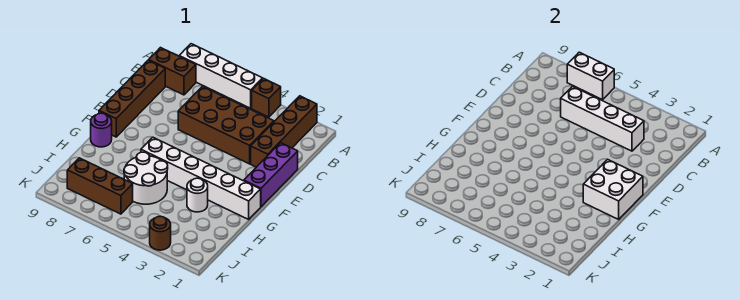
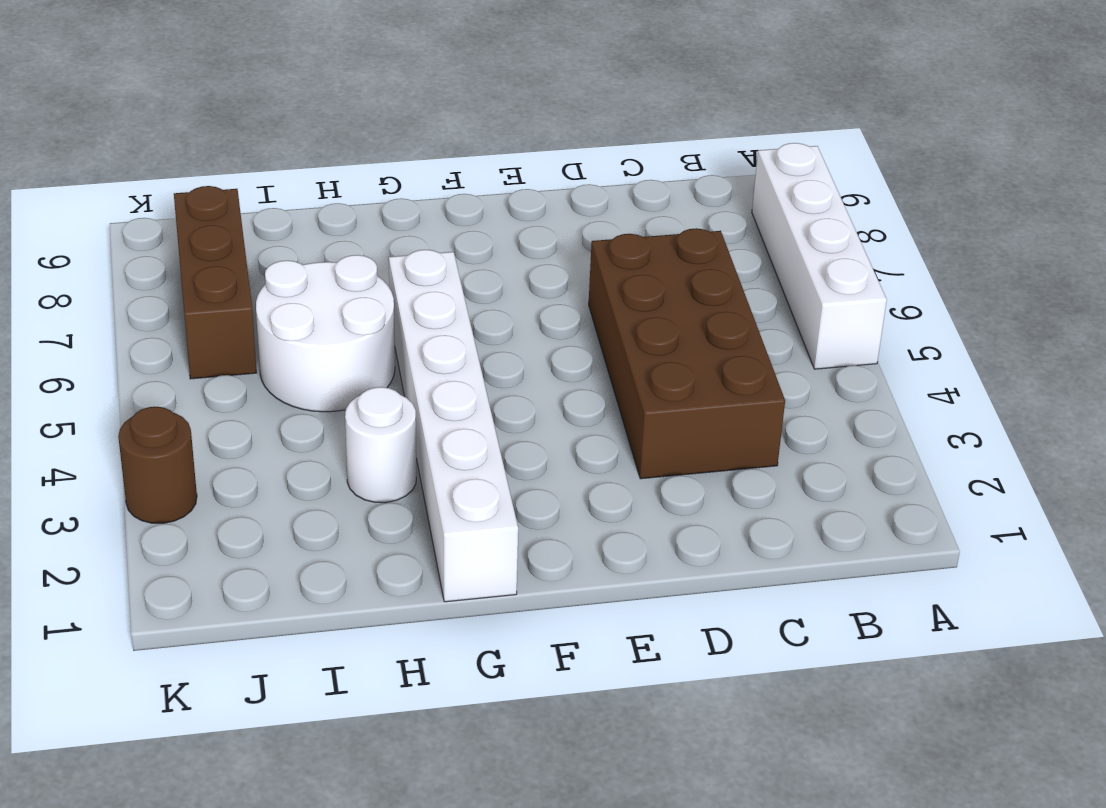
none -> brown 1x4 brick [251,96,317,167]
none -> brown 1x1 brick [252,79,281,117]
none -> brown 1x2 brick [149,48,196,95]

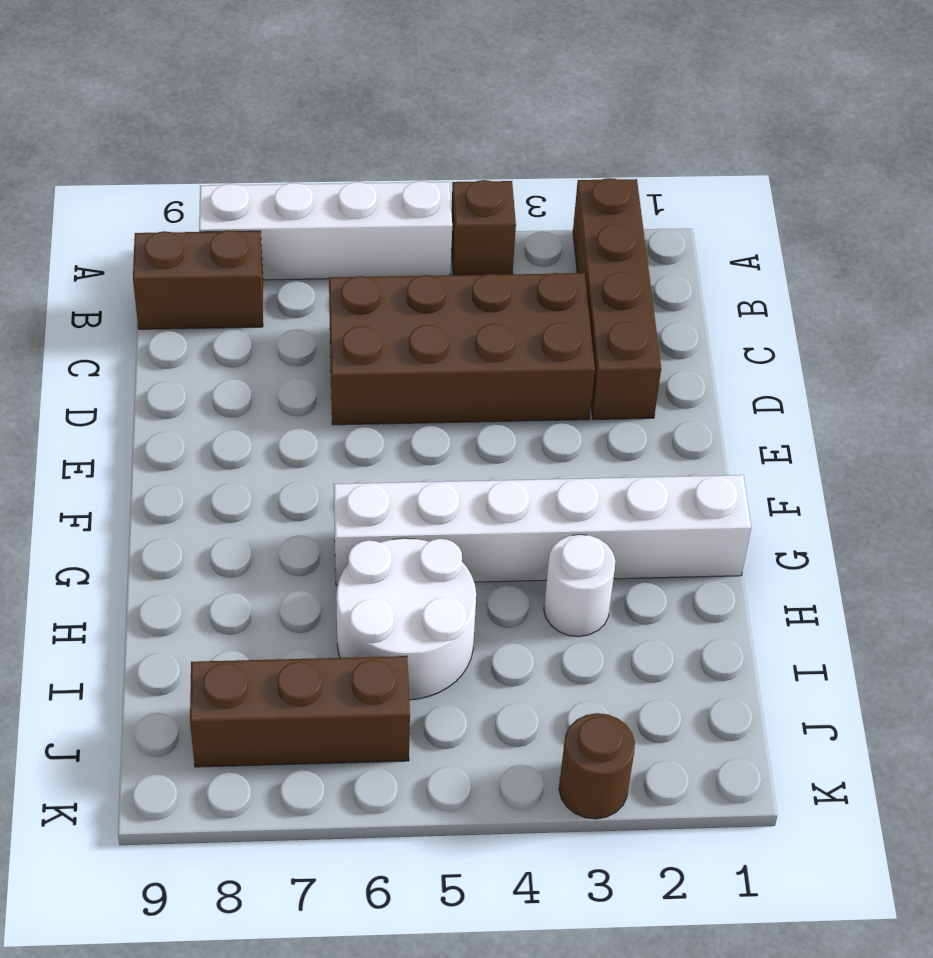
none -> brown 1x4 brick [99,60,165,137]
none -> purple 1x3 brick [244,143,298,207]
none -> purple 1x1 round brick [91,113,112,147]

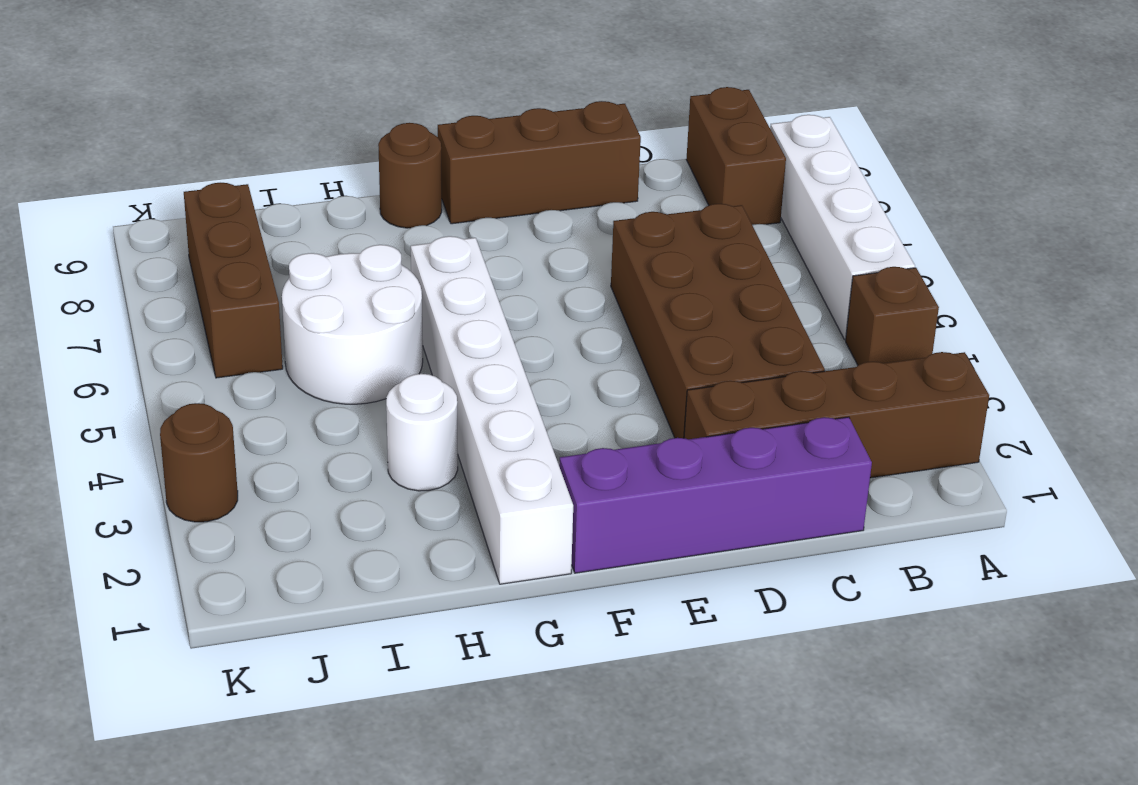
purple 1x4 brick [559,417,872,573] -> purple 1x3 brick [244,143,298,207]
brown 1x3 brick [438,101,641,224] -> brown 1x4 brick [99,60,165,137]
brown 1x1 round brick [378,123,442,228] -> purple 1x1 round brick [91,113,112,147]
none -> white 1x2 brick [567,52,614,100]
none -> white 1x4 brick [561,86,644,151]
none -> white 2x2 brick [583,159,643,219]

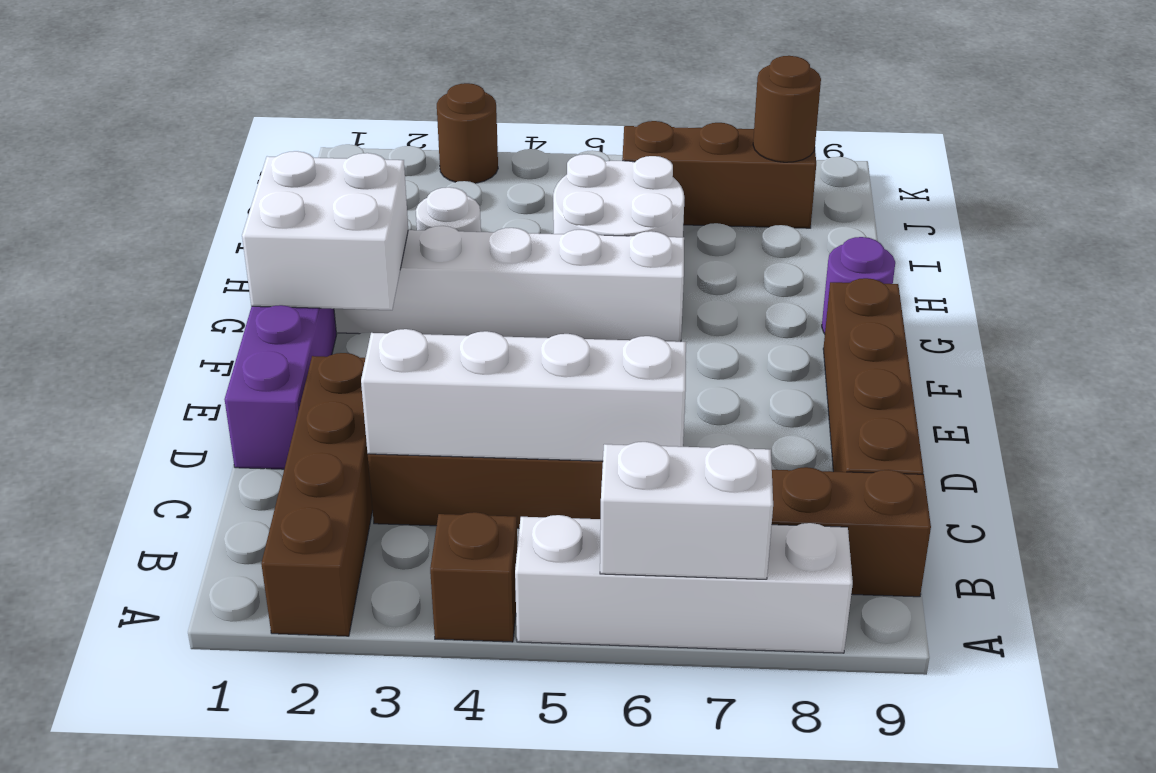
brown 1x1 round brick [753,56,821,162] -> none

